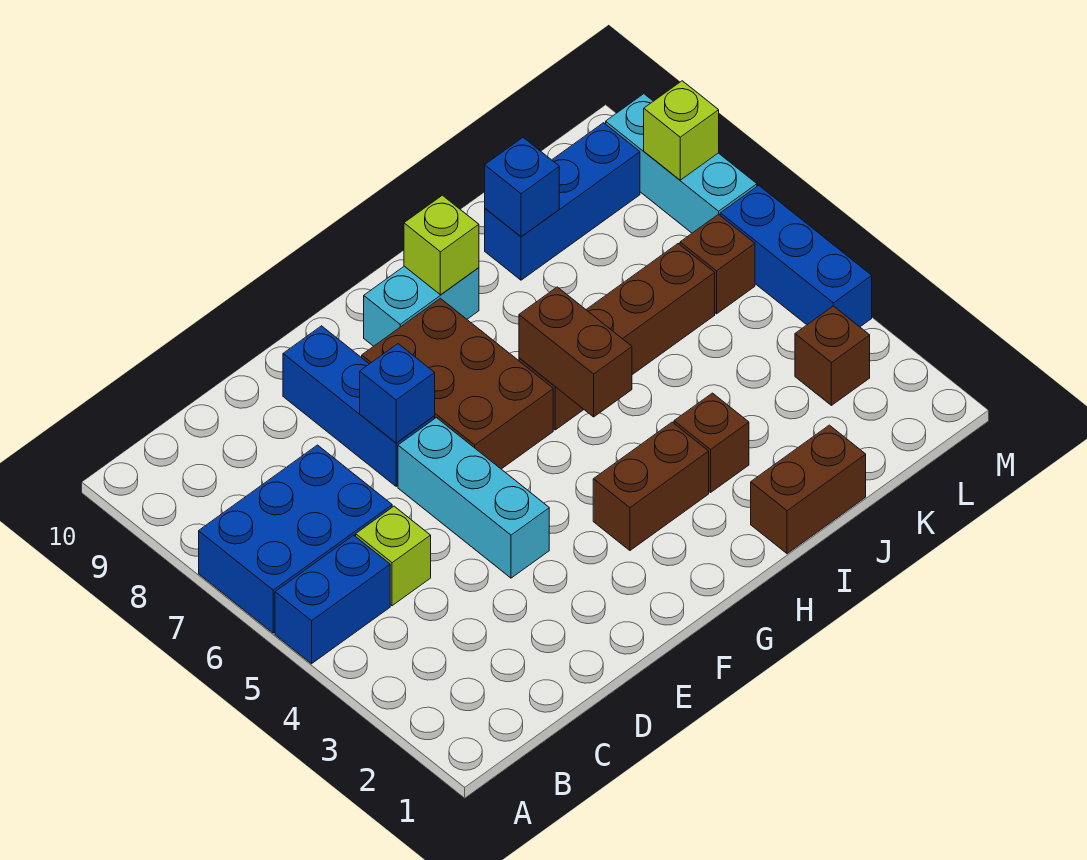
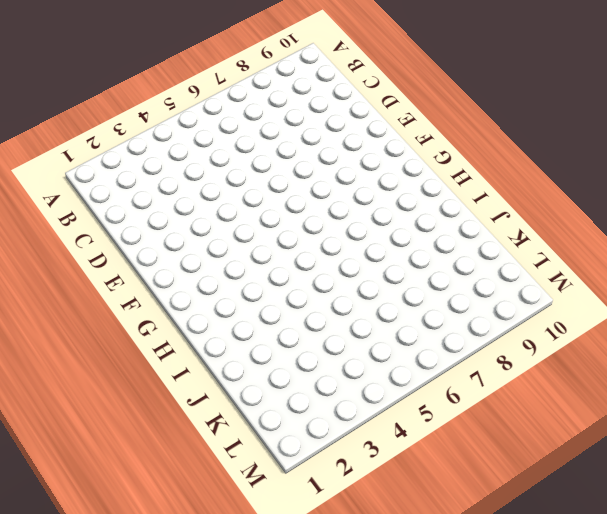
none -> blue 1x2 brick [275,535,390,664]
none -> blue 2x3 brick [199,445,392,633]
none -> lime 1x1 brick [356,506,431,606]

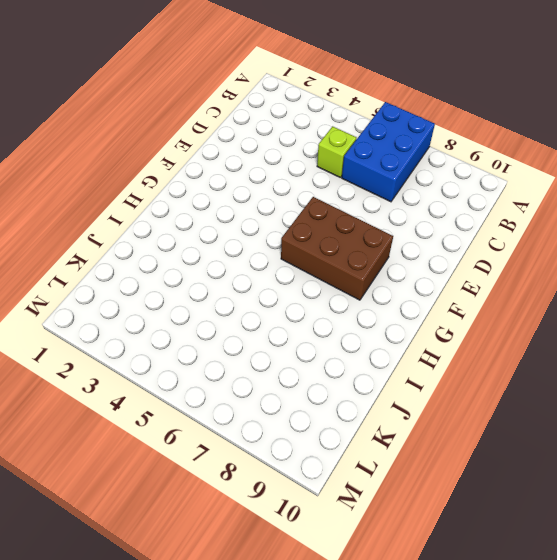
none -> blue 1x2 brick [275,535,390,664]
none -> cyan 1x3 brick [398,418,549,578]
none -> blue 1x3 brick [283,326,435,486]

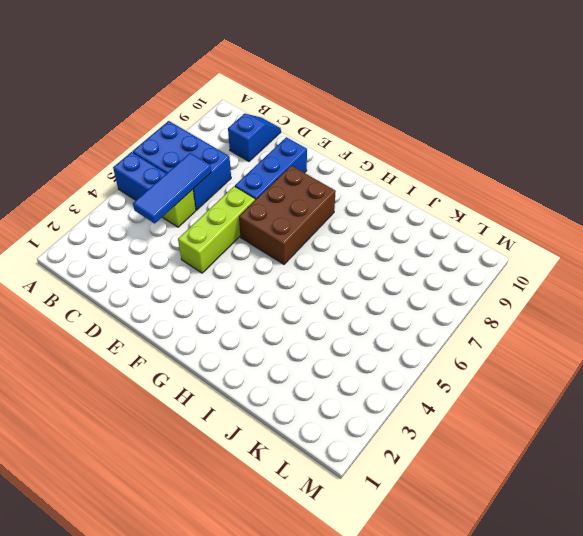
blue 1x3 tile [133,153,211,223] -> none
blue 1x2 slope [228,114,281,161] -> none
lime 1x3 brick [178,186,255,273] -> cyan 1x3 brick [398,418,549,578]
none -> brown 1x2 brick [593,422,709,550]
none -> cyan 1x2 brick [364,266,479,346]
none -> brown 1x4 brick [519,244,715,430]

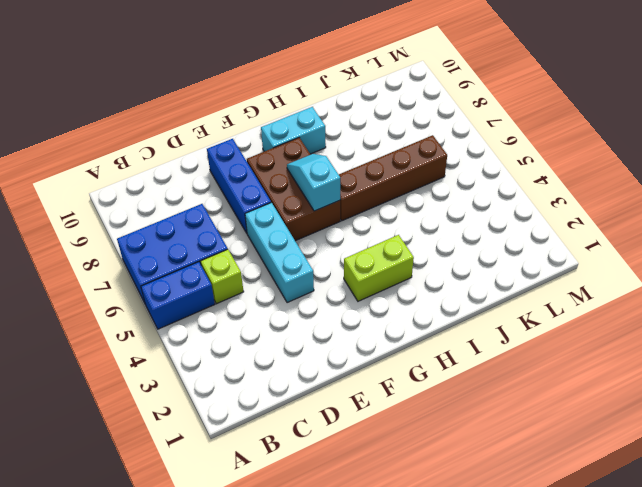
lime 1x2 brick [344,235,414,301] -> brown 1x2 brick [593,422,709,550]
cyan 1x2 slope [287,154,340,211] -> none
none -> brown 1x2 brick [751,425,866,554]
none -> brown 1x1 brick [674,393,749,492]
none -> blue 1x3 brick [485,123,640,280]

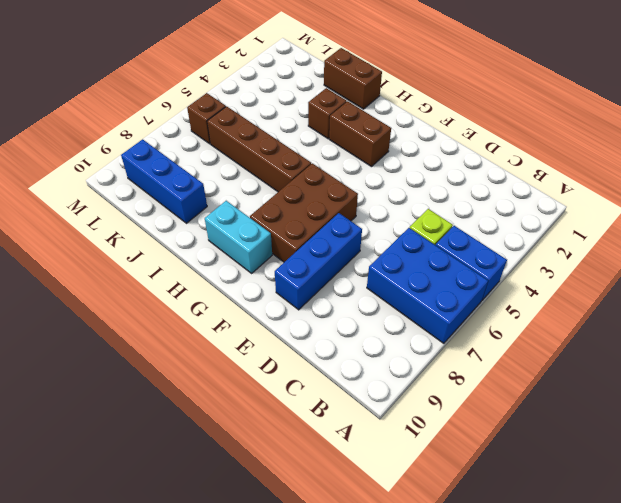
none -> cyan 1x3 brick [398,418,549,578]
none -> brown 1x1 brick [795,306,870,405]
none -> blue 1x3 brick [720,185,872,327]

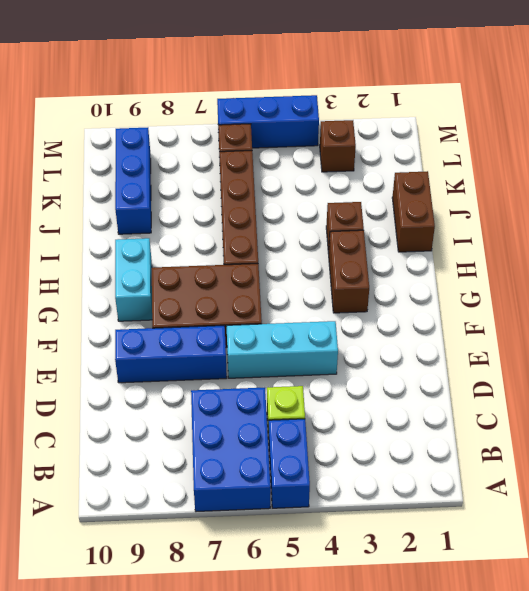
none -> cyan 1x3 brick [606,94,757,233]
none -> blue 1x1 brick [360,344,435,443]
none -> brown 1x2 brick [519,287,632,417]

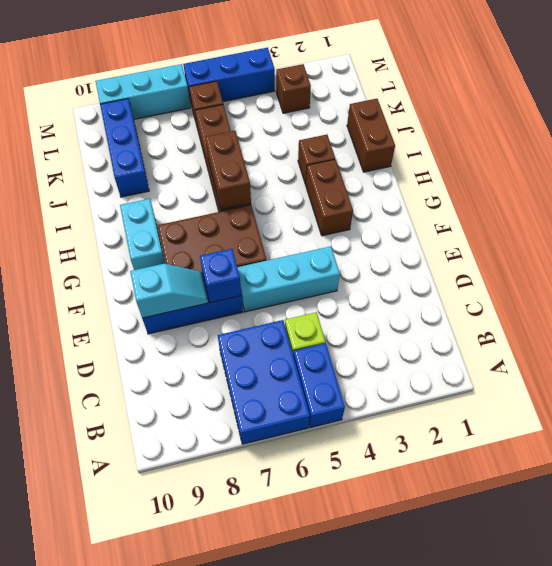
cyan 1x2 slope [130,264,208,318] -> none
brown 1x2 brick [205,131,251,210] -> brown 1x2 brick turned to [519,287,632,417]
none -> lime 1x1 brick [404,195,479,295]
none -> blue 1x1 brick [485,138,559,237]
none -> lime 1x1 brick [644,81,719,180]

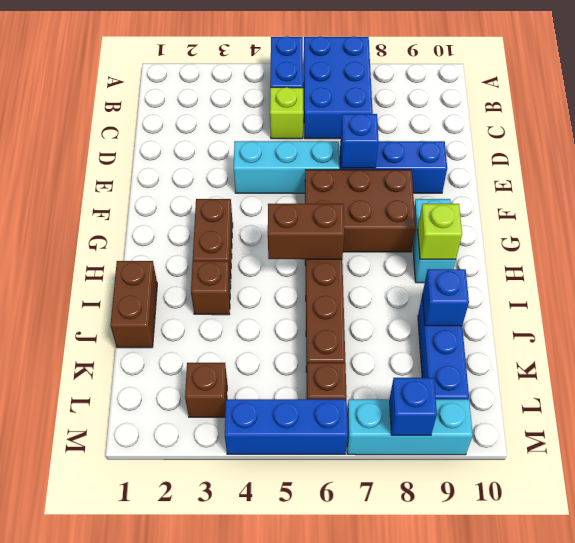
blue 1x1 brick [390,378,437,435] -> lime 1x1 brick [644,81,719,180]

